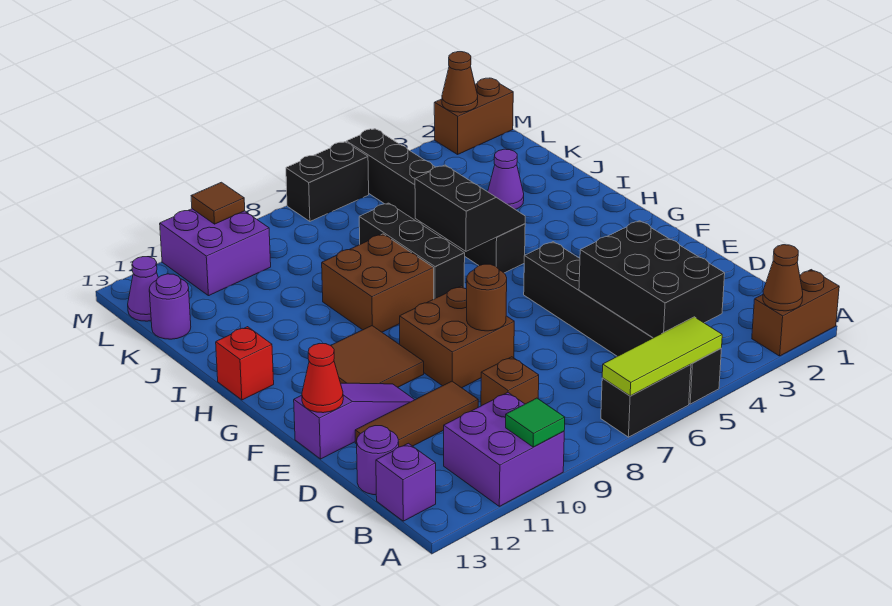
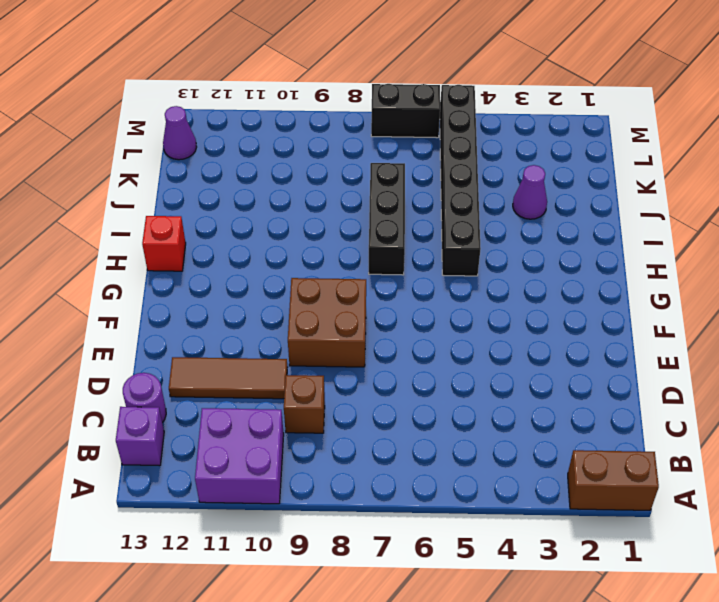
none -> black 1x6 brick [524,242,721,404]
none -> black 1x2 brick [601,364,691,437]
none -> purple 1x3 slope [294,383,415,459]
none -> brown 2x2 tile [331,326,424,387]

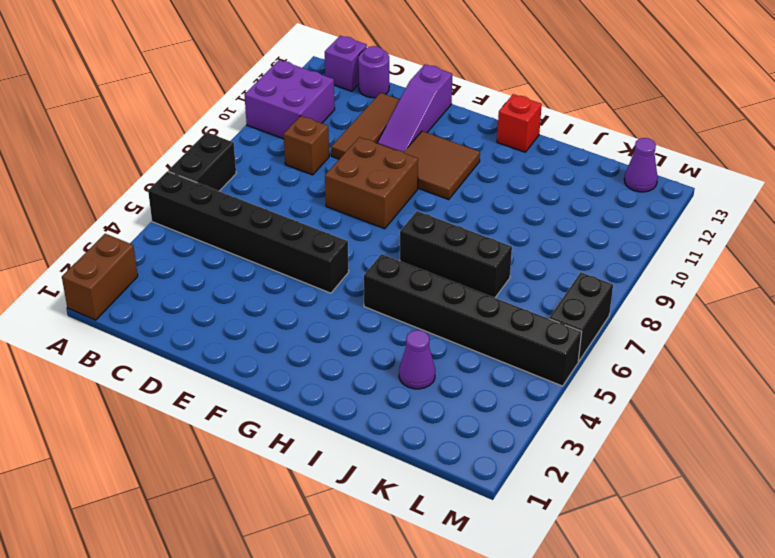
none -> brown 2x2 brick [322,234,434,332]
none -> purple 1x1 round brick [149,274,191,339]
none -> purple 2x2 brick [160,209,271,296]
none -> brown 1x2 brick [434,78,513,154]

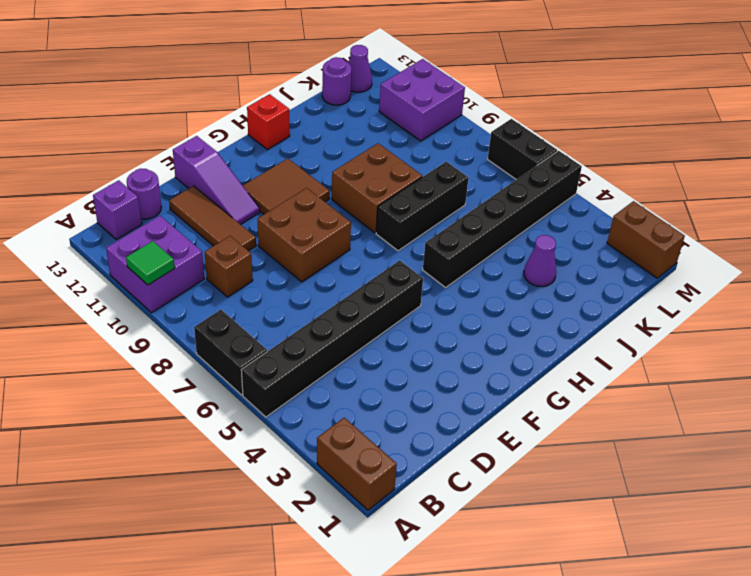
none -> brown 1x1 cone [763,245,803,311]
none -> lime 1x3 tile [602,317,722,396]
none -> black 2x3 brick [579,221,725,338]
none -> brown 1x1 round brick [467,264,507,331]

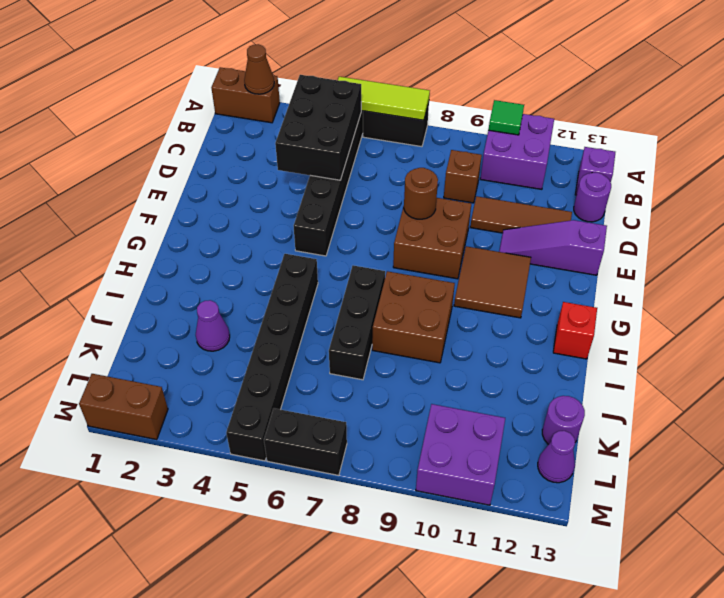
none -> red 1x1 cone [302,344,343,413]
none -> black 2x2 slope [415,165,525,251]
none -> brown 1x1 cone [442,52,478,112]
none -> brown 1x1 tile [191,182,245,224]

